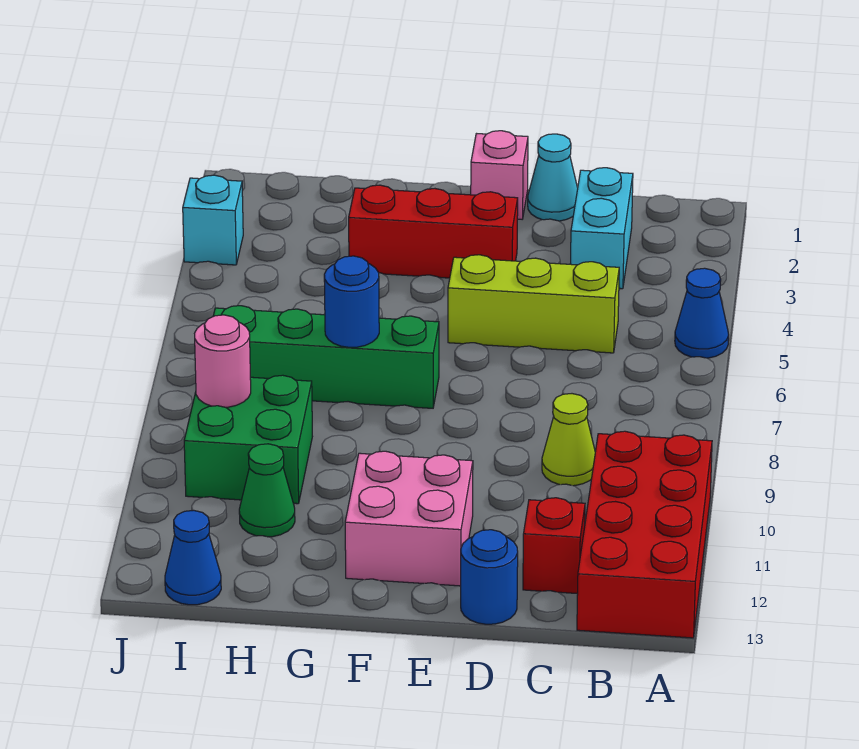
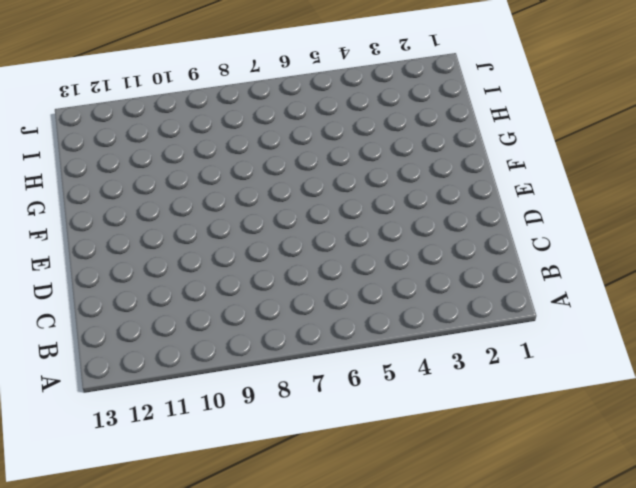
none -> blue 1x1 cone [675,268,729,358]
none -> red 2x4 brick [577,431,712,638]
none -> cyan 1x2 brick [570,168,633,289]

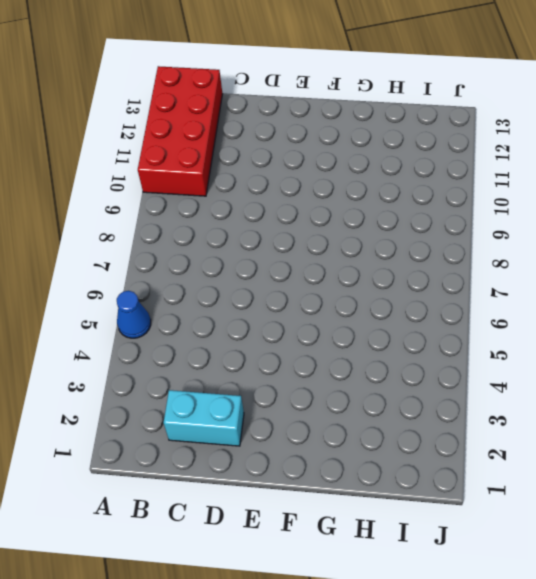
cyan 1x2 brick [163,390,244,446] -> cyan 1x2 brick turned to [570,168,633,289]
none -> lime 1x3 brick [448,255,619,353]
none -> lime 1x1 cone [542,394,595,486]
none -> red 1x1 brick [523,498,585,594]

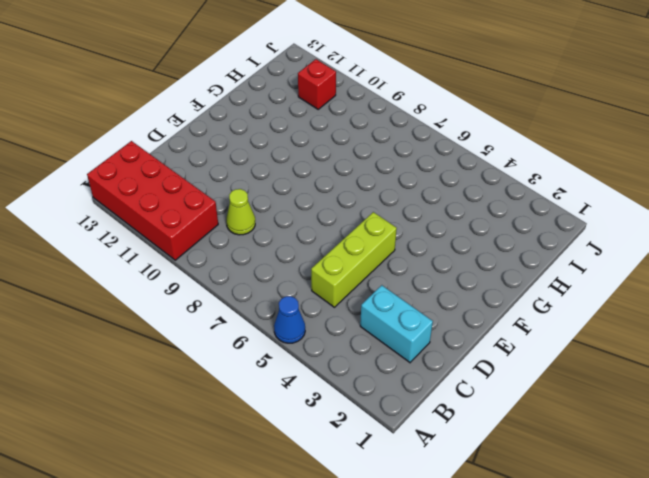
red 1x1 brick [298,59,336,109] -> red 1x1 brick moved to [523,498,585,594]
none -> cyan 1x1 cone [528,134,578,221]
none -> blue 1x1 round brick [461,530,518,624]
none -> pink 1x1 brick [471,131,528,219]

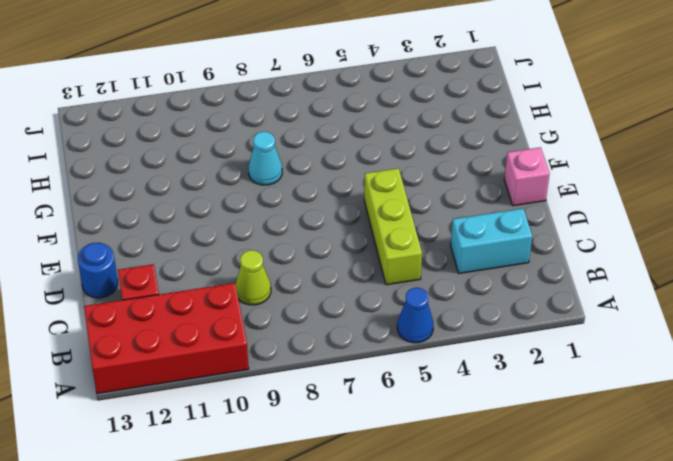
cyan 1x1 cone [249,132,282,185] -> cyan 1x1 cone moved to [528,134,578,221]
none -> red 1x3 brick [349,185,518,278]
none -> pink 2x2 brick [345,451,473,586]
none -> green 1x4 brick [213,306,439,408]

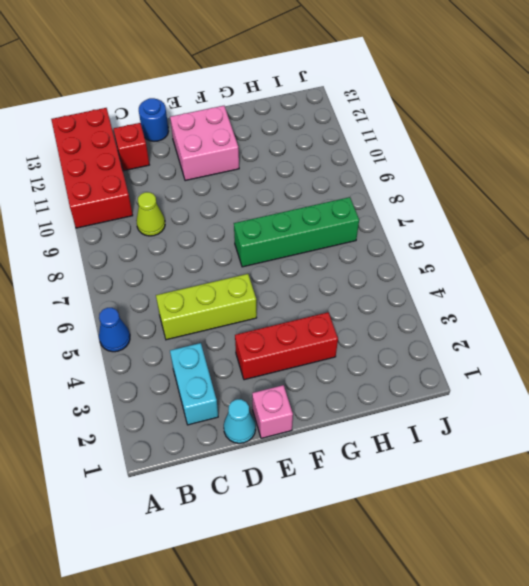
none -> green 2x2 brick [184,375,312,504]
none -> green 1x1 cone [239,444,295,537]
none -> blue 1x1 cone [165,510,221,605]

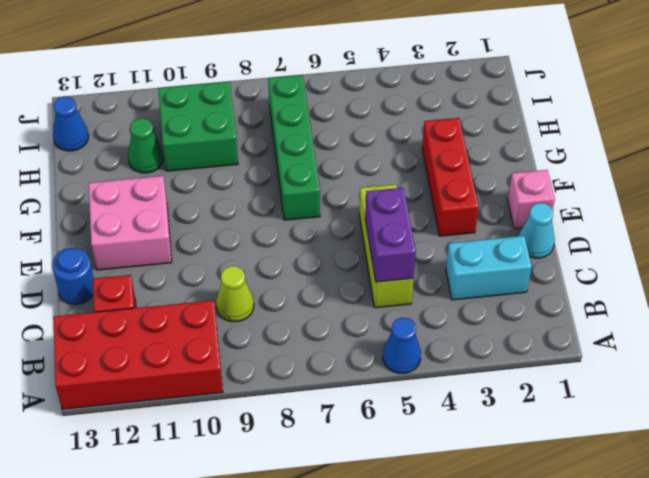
purple 1x2 brick [365,188,416,282] -> none
none -> cyan 1x1 brick [183,175,243,265]
none -> blue 1x1 round brick [324,256,379,347]
none -> pink 1x1 round brick [195,315,251,407]

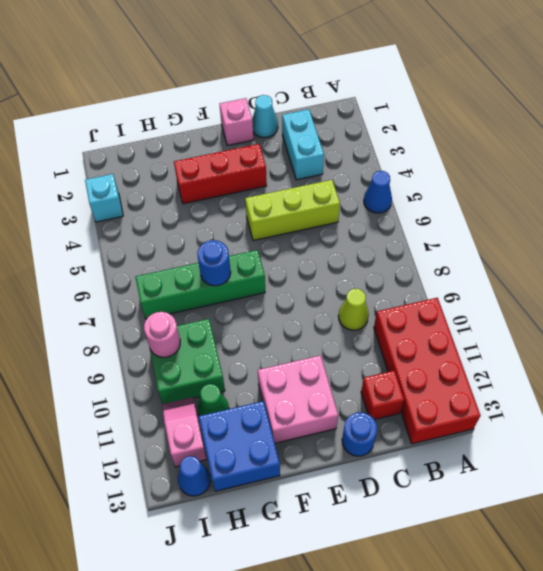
blue 2x2 brick [199,401,280,491] -> none
pink 1x2 slope [162,397,206,467] -> none

